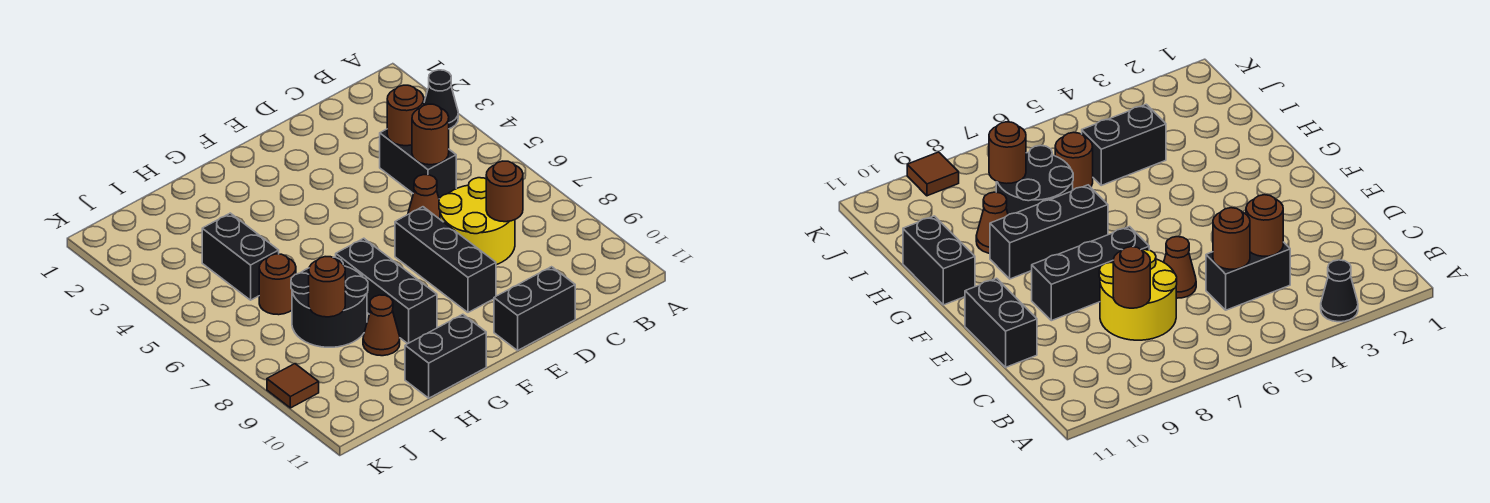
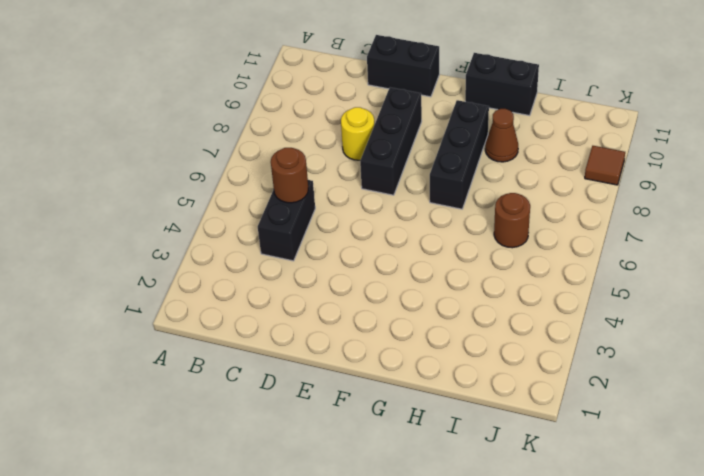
yellow 1x1 round brick [341,107,374,160] -> yellow 2x2 round brick [439,178,515,265]
none -> black 1x1 cone [424,70,458,129]
none -> brown 1x1 cone [408,175,440,219]
none -> black 2x2 round brick [291,257,368,347]

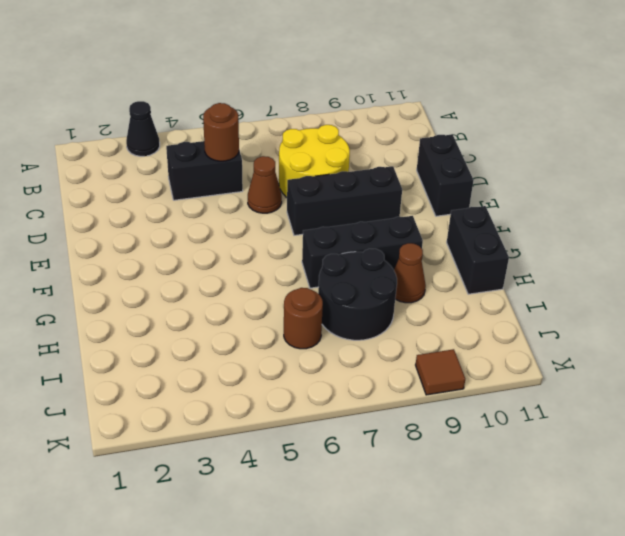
none -> black 1x2 brick [202,213,279,300]
none -> brown 1x1 round brick [387,85,424,146]
none -> brown 1x1 round brick [486,161,523,222]

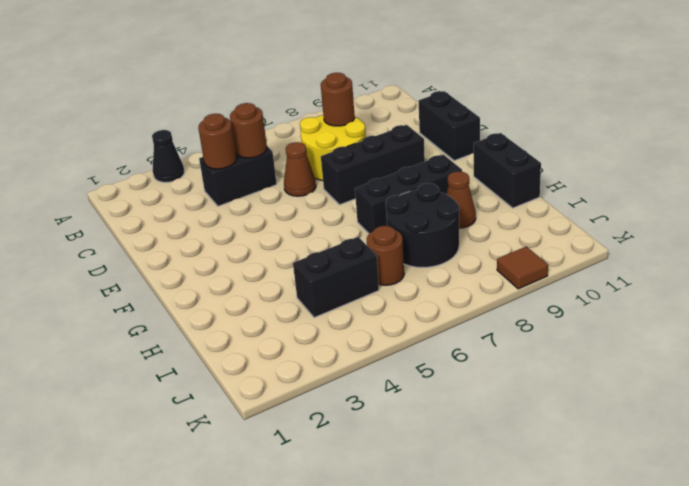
none -> brown 1x1 round brick [309,257,345,317]

